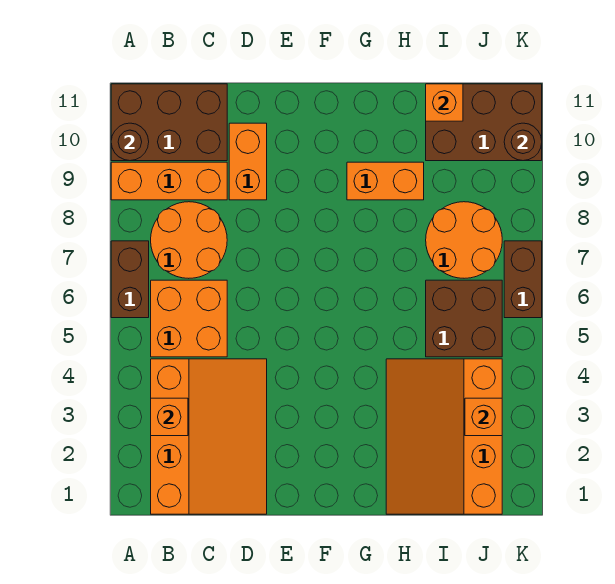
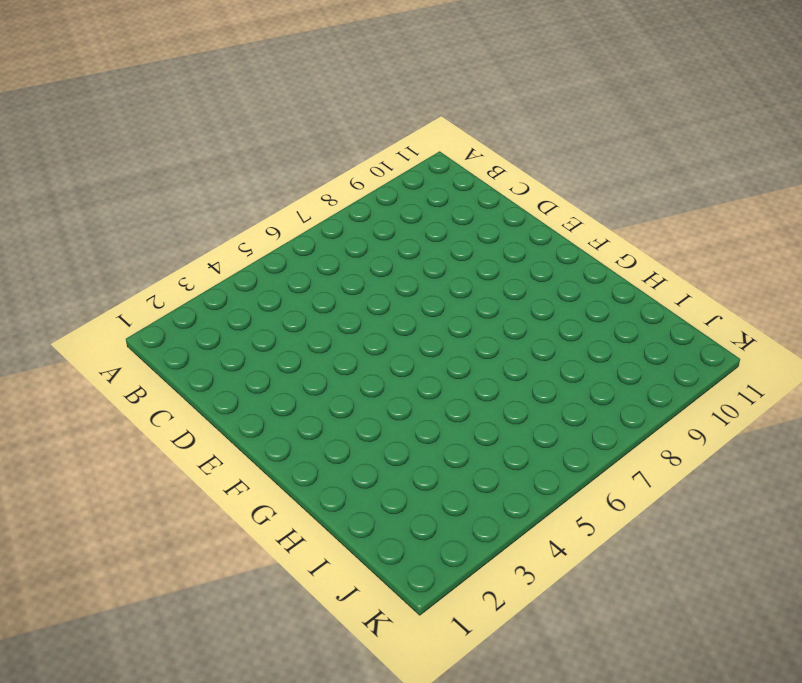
none -> brown 1x2 brick [111,241,149,318]
none -> orange 1x3 brick [111,162,227,200]
none -> brown 2x3 brick [111,84,227,161]

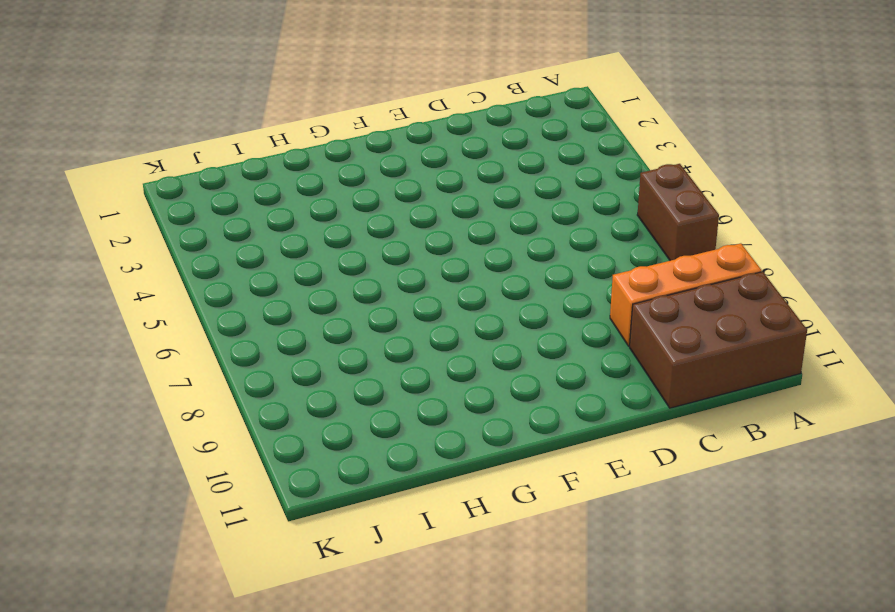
none -> orange 3x4 slope [151,359,267,514]
none -> orange 2x2 brick [151,280,227,357]
none -> orange 2x2 round brick [151,202,227,278]

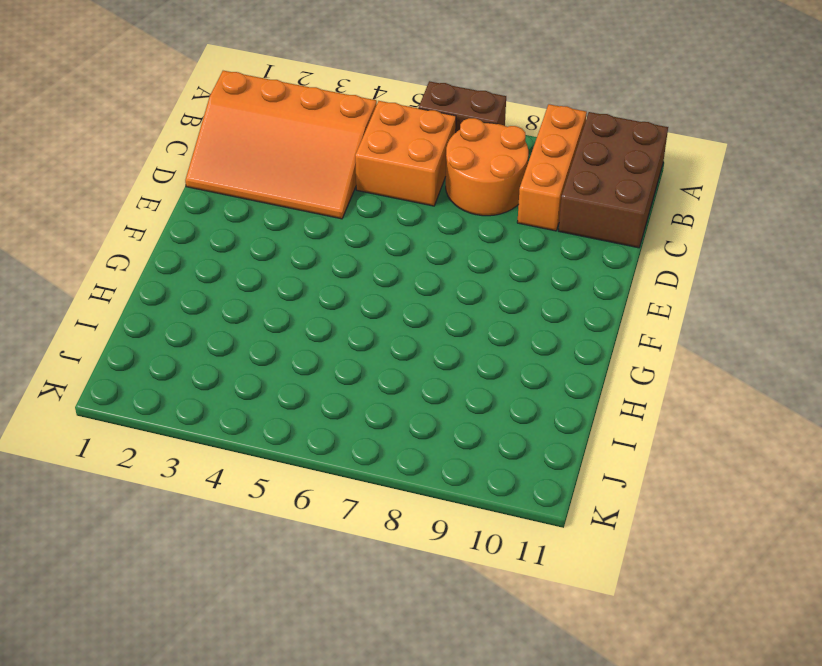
none -> orange 1x2 brick [229,123,267,200]
none -> orange 1x2 brick [347,162,424,200]
none -> orange 3x4 slope [386,359,502,514]

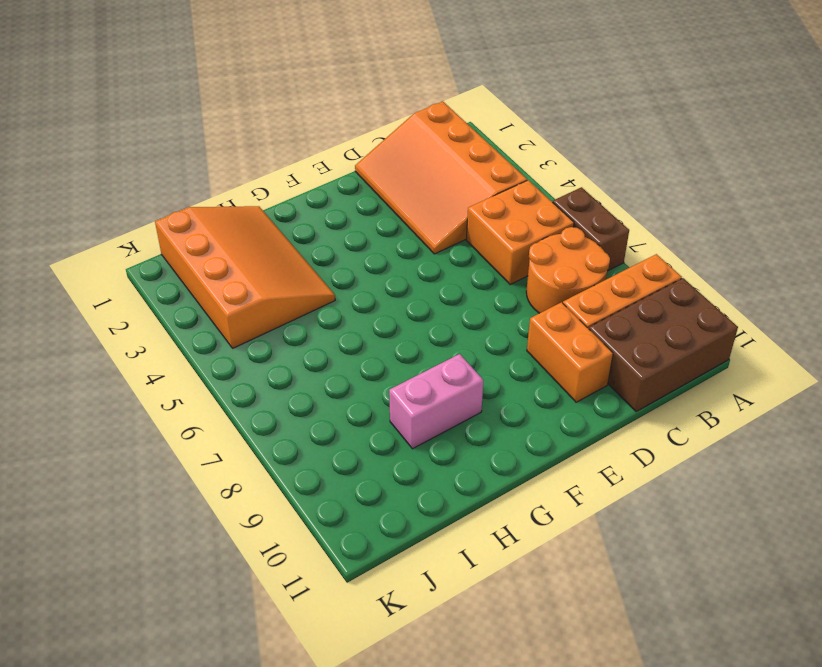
pink 1x2 brick [389,354,484,449] -> orange 1x2 brick [347,162,424,200]
none -> brown 2x2 brick [426,280,502,357]
none -> orange 2x2 round brick [426,202,502,278]
none -> brown 2x3 brick [426,84,542,161]

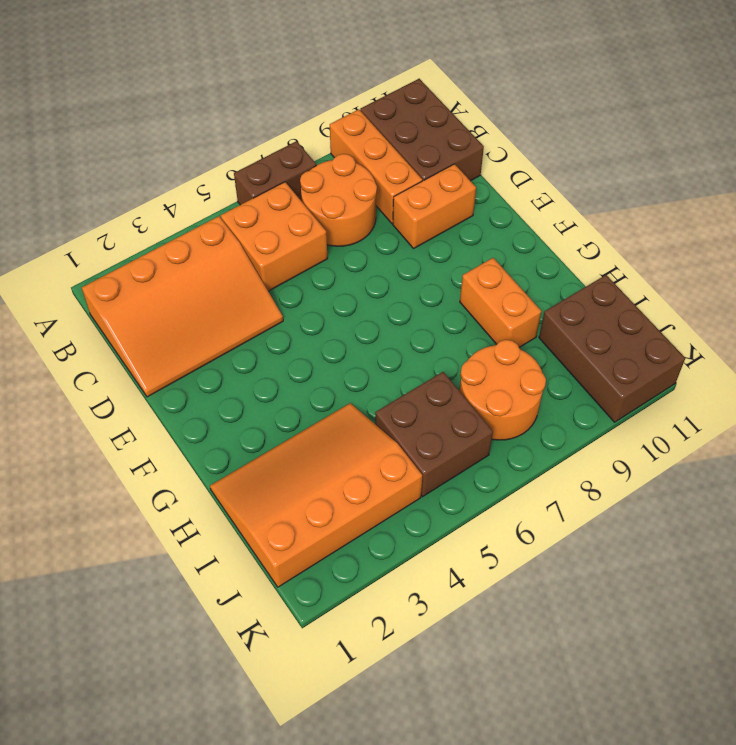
none -> brown 1x2 brick [504,241,542,318]
none -> brown 1x1 round brick [111,123,149,161]
none -> orange 1x1 brick [151,398,188,436]

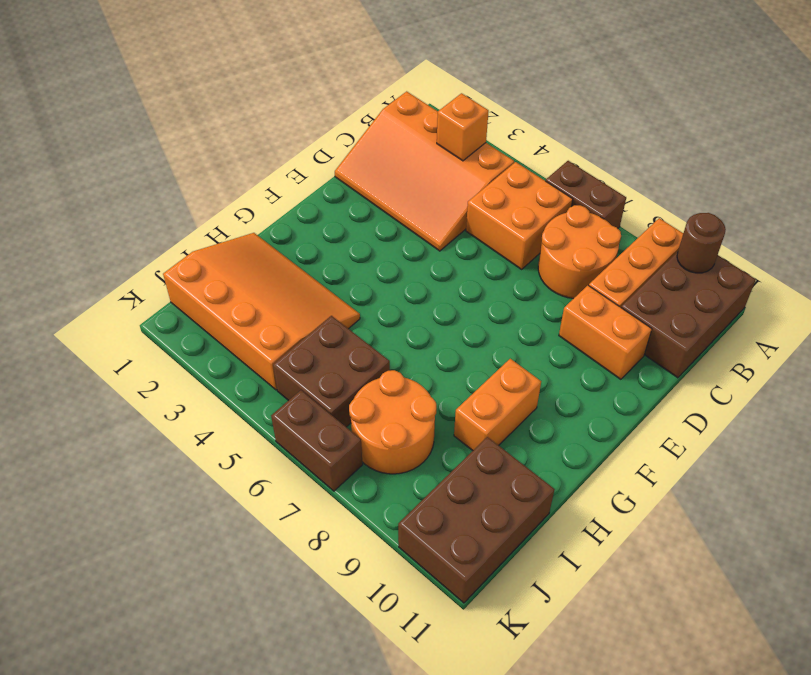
none -> orange 1x1 brick [426,84,463,121]
none -> orange 1x1 brick [465,398,502,436]
none -> brown 1x1 round brick [504,123,542,161]

